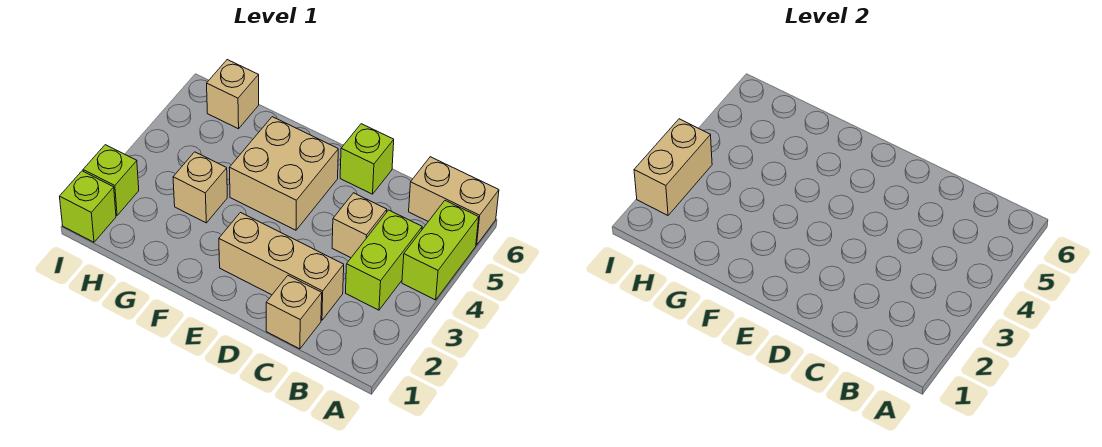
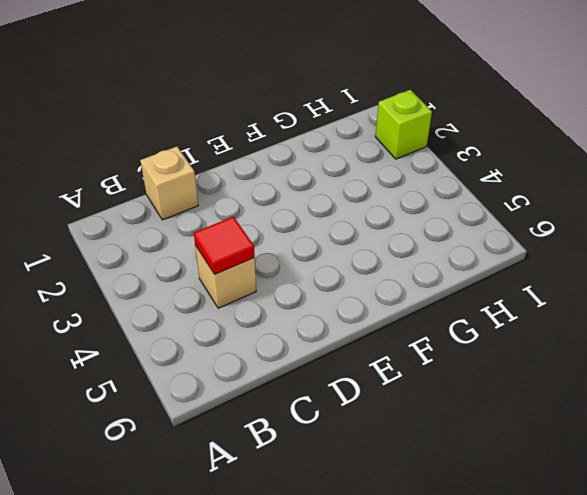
red 1x1 tile [194,217,255,274] -> none
none -> lime 1x2 brick [402,201,479,300]
none -> tan 1x2 brick [409,157,499,245]
none -> lime 1x2 brick [346,210,422,310]

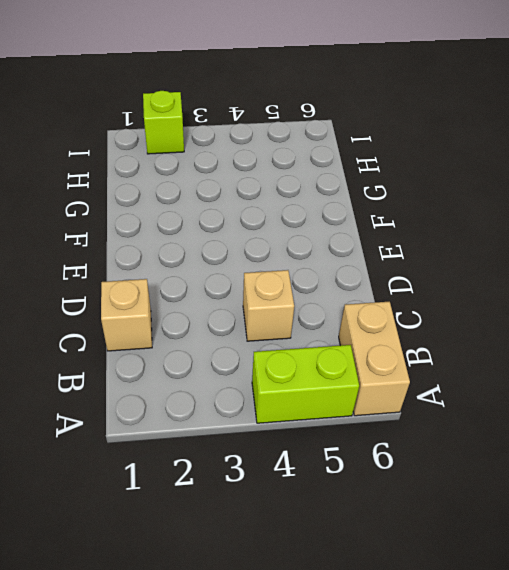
none -> lime 1x2 brick [346,210,422,310]
none -> tan 1x3 brick [219,213,344,320]
none -> lime 1x1 brick [340,124,394,194]

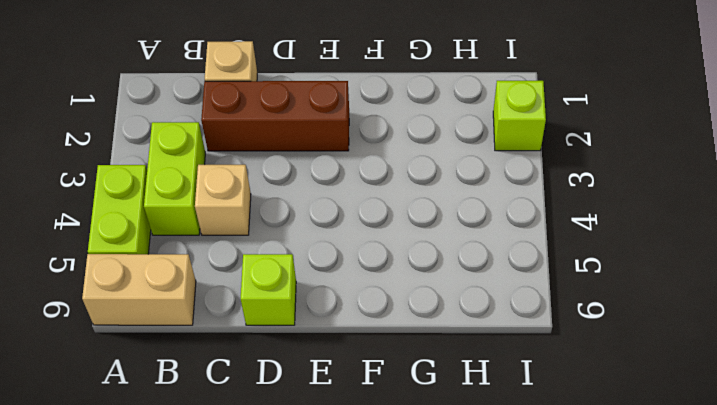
brown 1x3 brick [201,81,349,151] -> tan 1x3 brick [219,213,344,320]
none -> tan 2x2 brick [229,117,338,230]
none -> tan 1x1 brick [173,152,227,223]
none -> tan 1x1 brick [207,60,259,129]

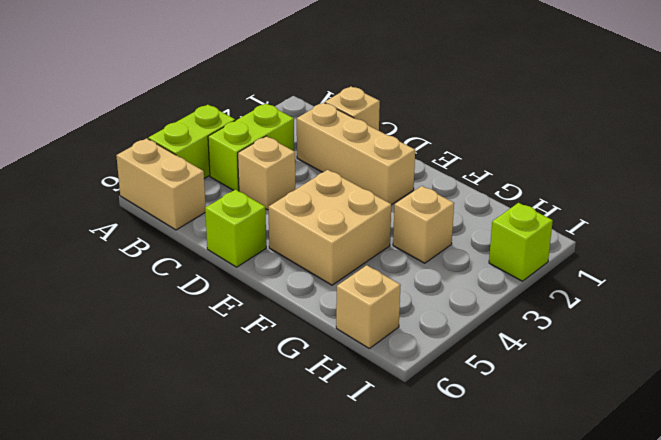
none -> lime 1x1 brick [60,171,116,242]
none -> tan 1x2 brick [634,119,712,215]

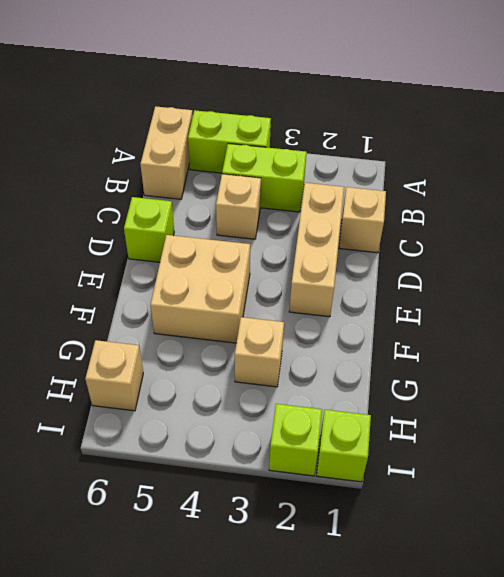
none -> tan 1x2 brick [634,119,712,215]

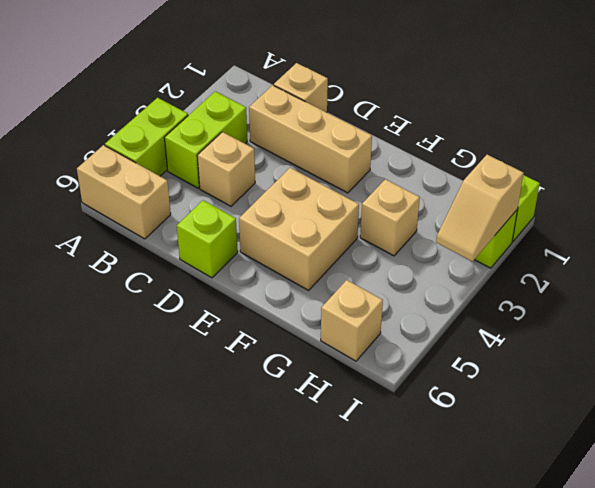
tan 1x2 slope [436,155,524,262] -> tan 1x2 brick [634,119,712,215]

